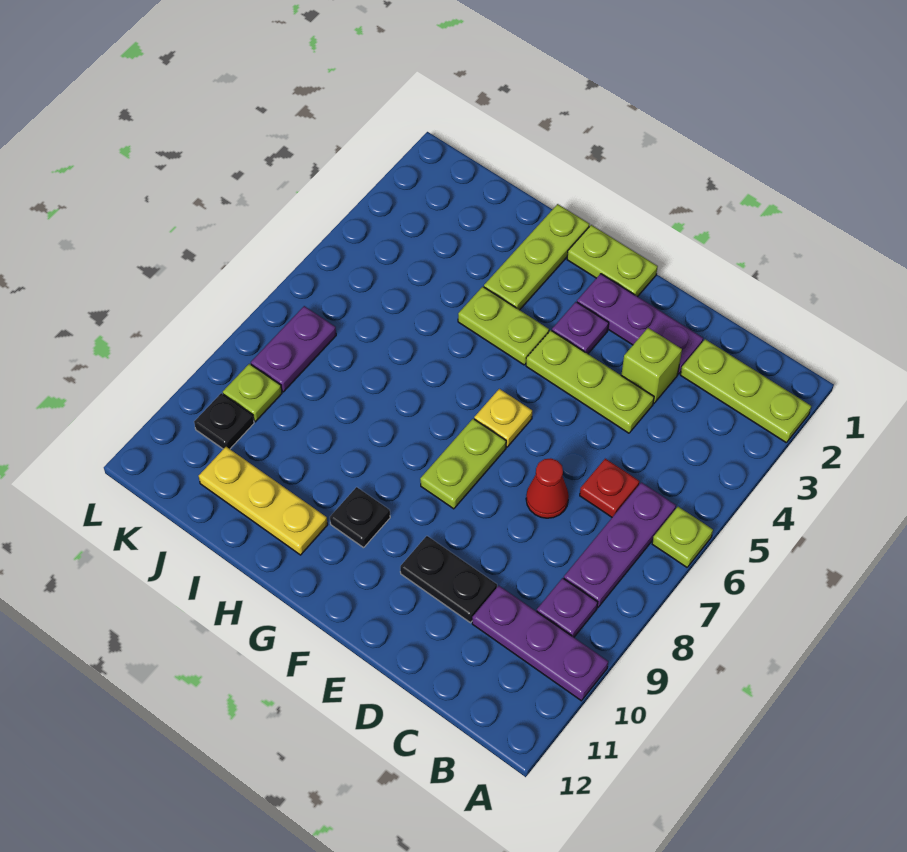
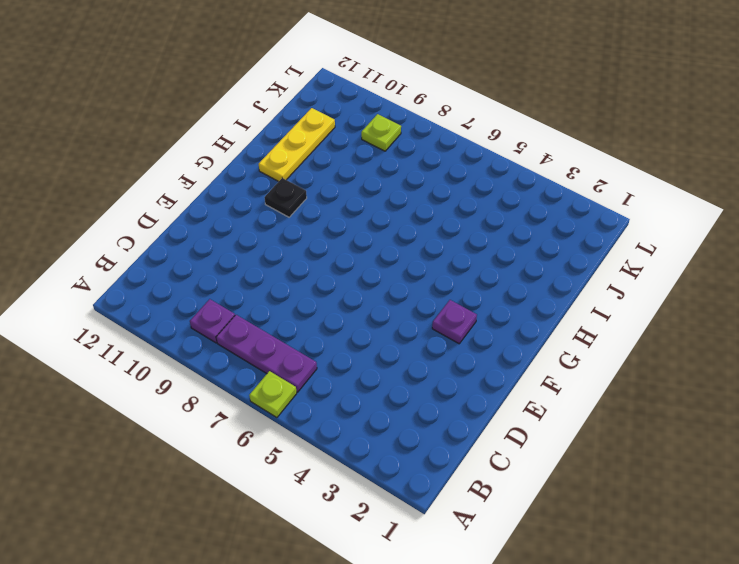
none -> lime 1x3 plate [681,339,811,443]
none -> purple 1x3 plate [472,586,608,701]
none -> red 1x1 plate [580,459,639,517]

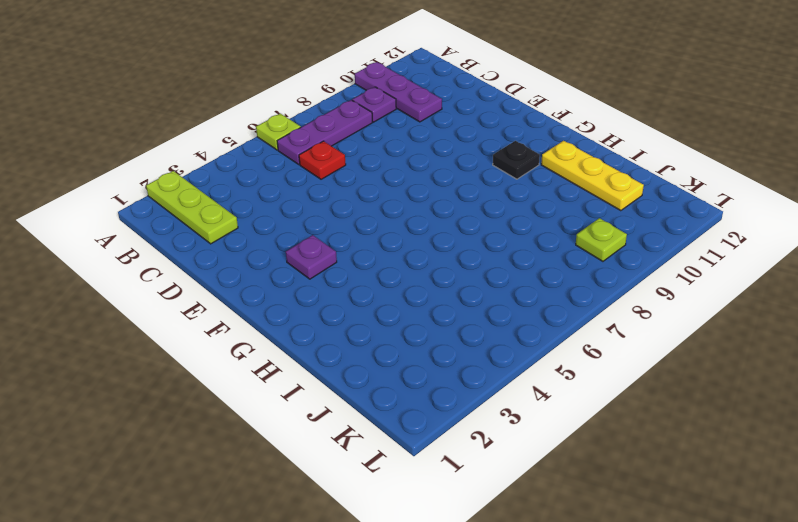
none -> purple 1x3 plate [577,274,703,374]
none -> lime 1x1 brick [621,328,682,403]
none -> lime 1x3 plate [526,330,654,433]

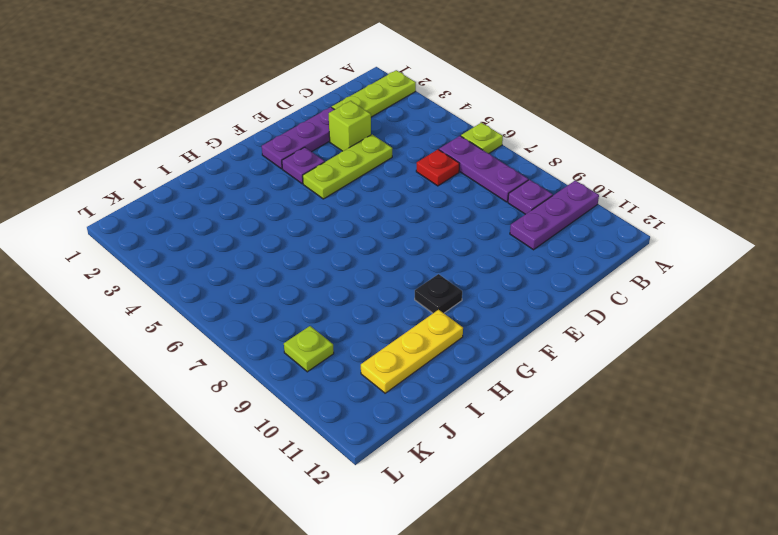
none -> red 1x1 cone [526,458,569,518]
none -> black 1x2 plate [400,536,497,623]
none -> lime 1x2 plate [567,225,658,297]

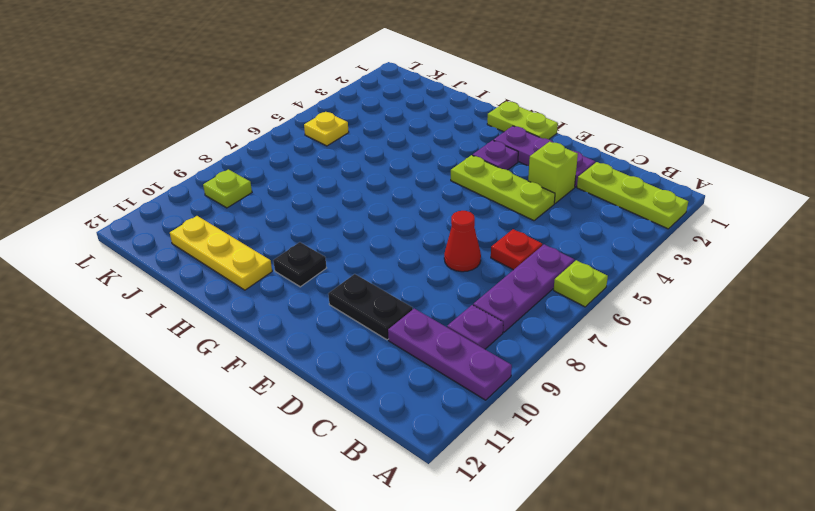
yellow 1x1 plate [304,112,349,146] -> yellow 1x1 plate moved to [474,389,532,447]
none -> lime 1x2 plate [420,419,506,509]
none -> lime 1x2 plate [458,287,549,365]
none -> lime 1x3 plate [484,204,589,310]

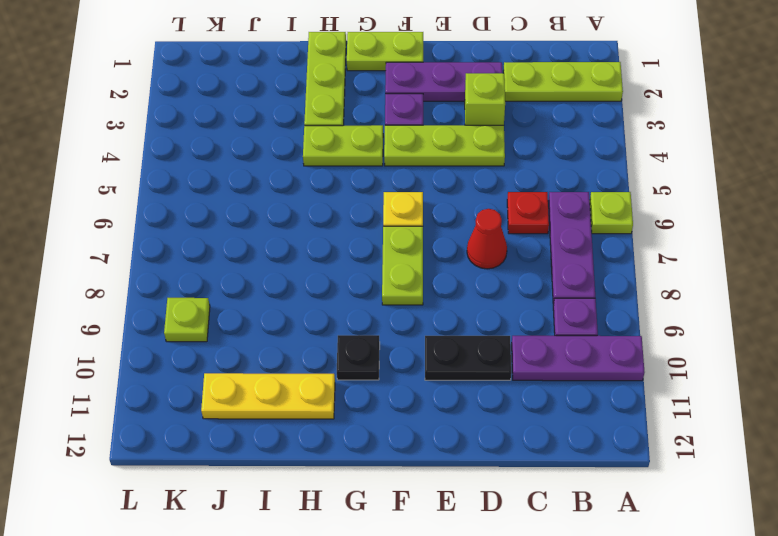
none -> purple 1x2 plate [251,306,336,392]
none -> black 1x1 plate [194,393,254,449]

